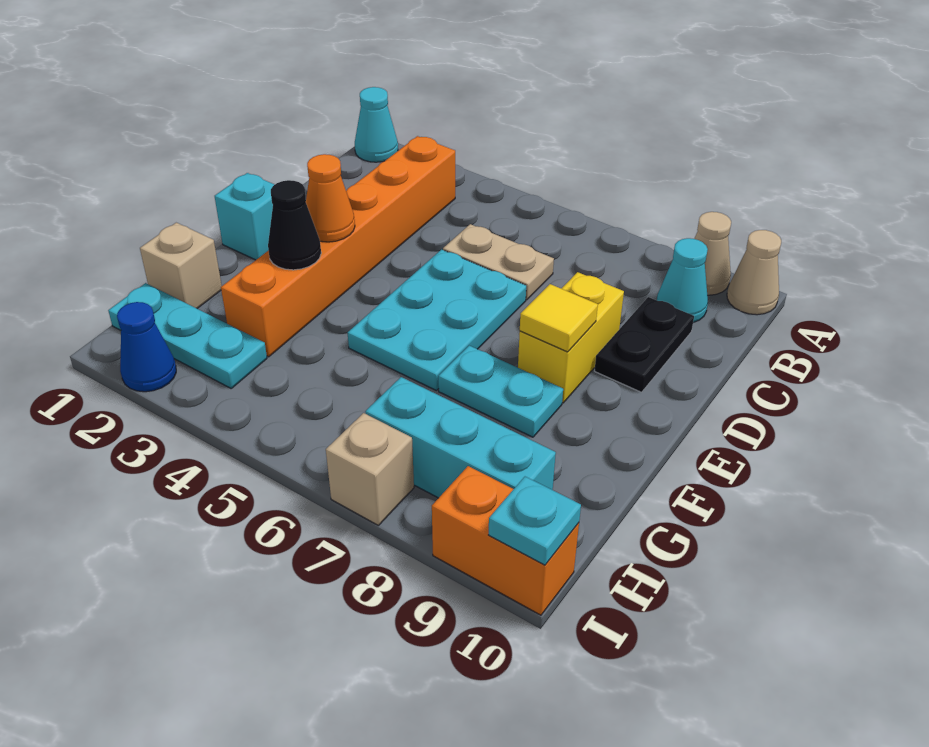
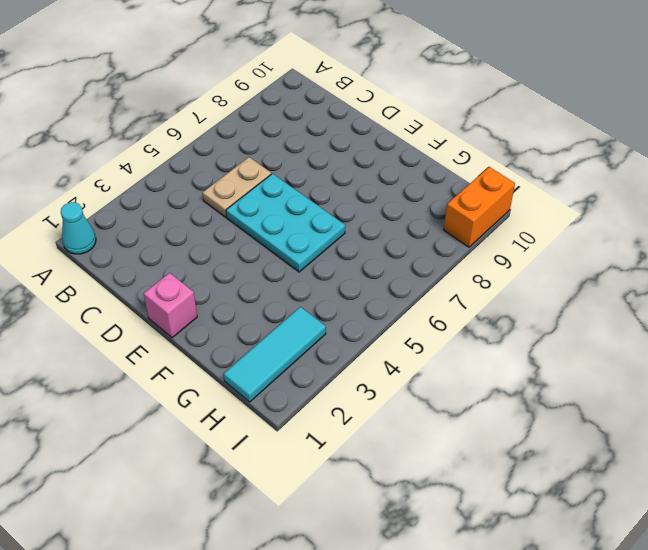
pink 1x1 brick [144,273,197,338] -> cyan 1x1 brick [215,173,275,260]
cyan 1x3 tile [224,307,326,402] -> cyan 1x3 plate [108,283,267,388]
none -> tan 1x1 cone [694,212,731,295]
none -> tan 1x1 cone [727,230,781,315]
none -> orange 1x6 brick [221,136,455,357]

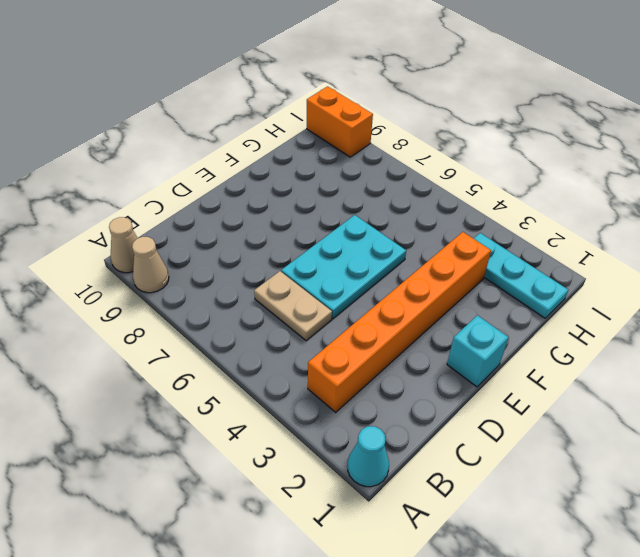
none -> cyan 1x1 cone [657,238,708,323]
none -> black 1x2 plate [595,297,694,392]
none -> yellow 1x2 brick [518,272,624,403]

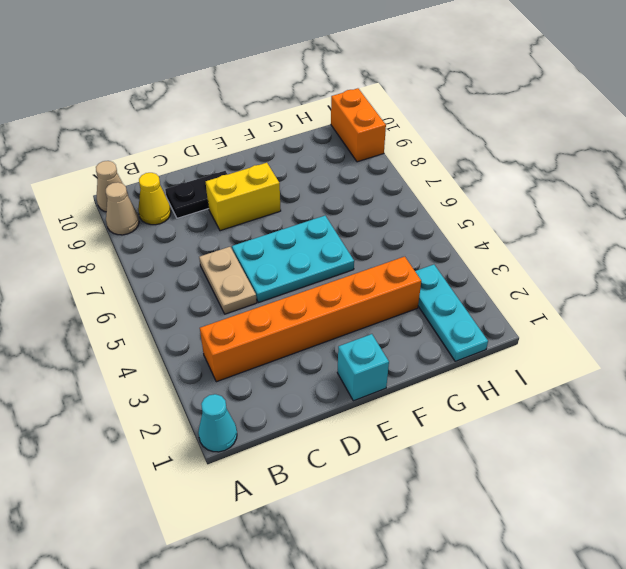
yellow 1x1 cone [138,173,171,225] -> cyan 1x1 cone [657,238,708,323]
none -> cyan 1x2 plate [438,346,563,437]
none -> tan 1x1 brick [140,223,222,308]
none -> cyan 1x3 brick [365,377,556,498]

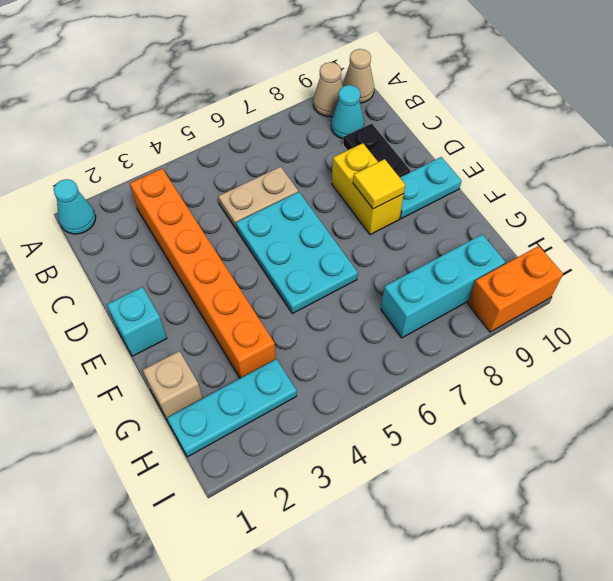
cyan 1x2 plate [400,157,461,219] -> cyan 1x2 plate moved to [438,346,563,437]
none -> blue 1x1 cone [117,302,176,392]
none -> tan 1x1 brick [326,413,414,525]
none -> orange 1x1 cone [306,154,355,242]

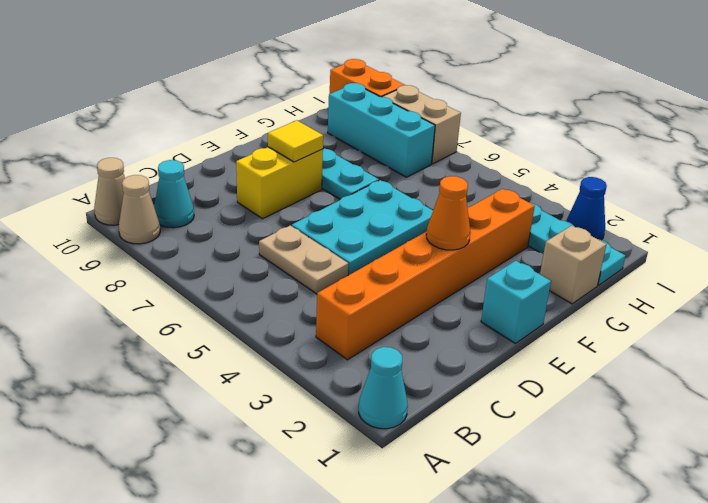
tan 1x2 brick [382,85,461,164] -> tan 1x1 brick [326,413,414,525]
none -> black 1x2 plate [595,297,694,392]
none -> black 1x1 cone [268,180,321,270]
none -> cyan 1x1 plate [489,477,581,565]

